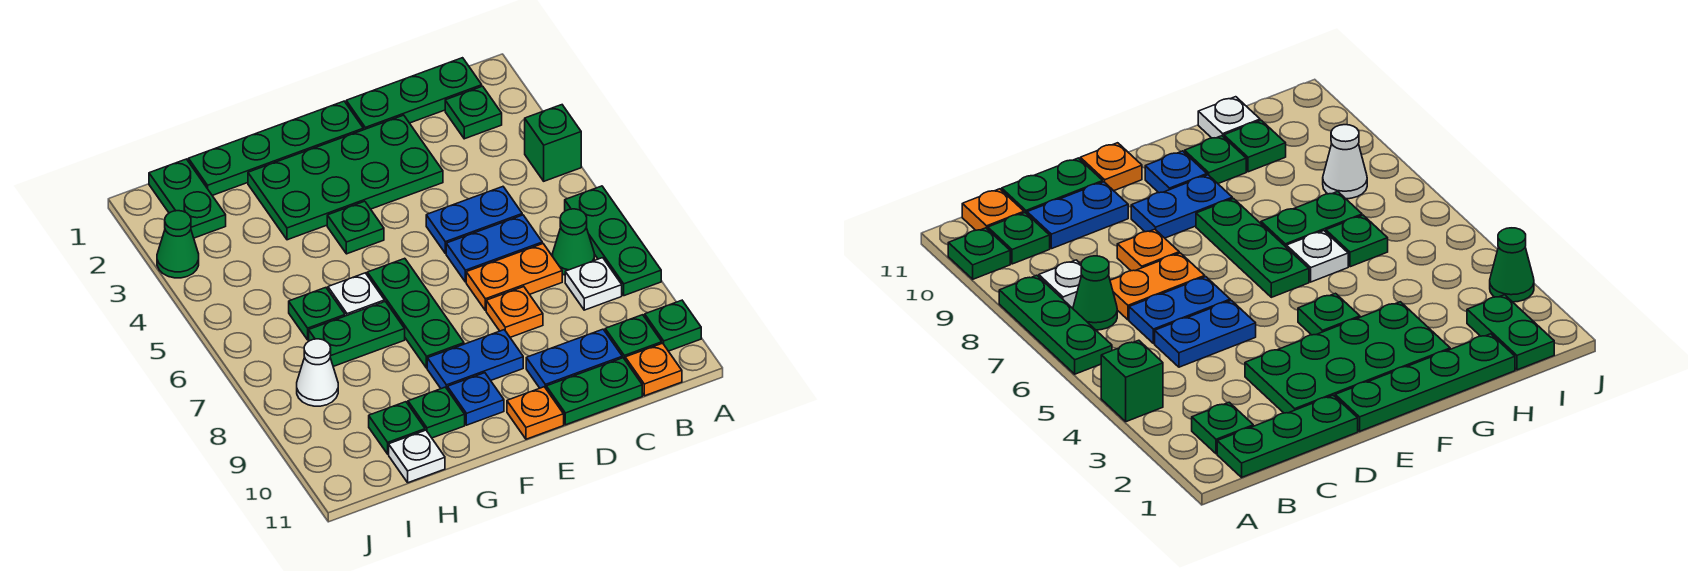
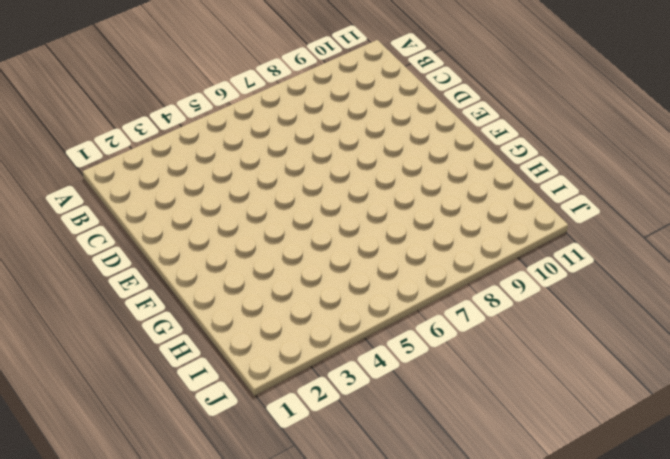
none -> green 1x1 brick [525,105,581,181]
none -> green 1x3 plate [565,186,661,296]
none -> green 1x1 plate [645,300,701,351]
none -> green 1x3 plate [346,58,482,130]

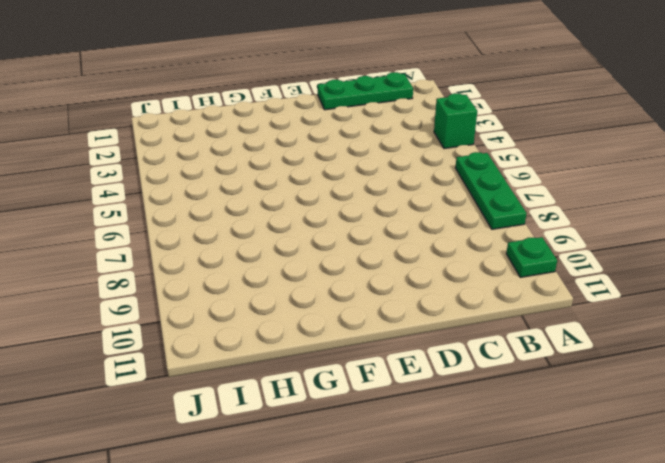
none -> green 1x1 plate [445,86,502,139]
none -> green 1x1 cone [553,209,594,275]
none -> white 1x1 plate [565,258,622,310]
none -> green 1x1 plate [605,315,662,359]

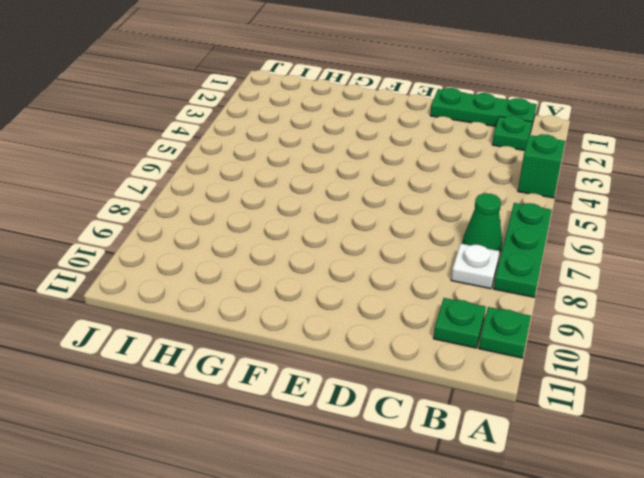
none -> orange 1x1 plate [625,343,682,396]
none -> blue 1x2 plate [426,187,522,253]
none -> blue 1x2 plate [446,215,542,282]
none -> orange 1x2 plate [466,244,562,311]

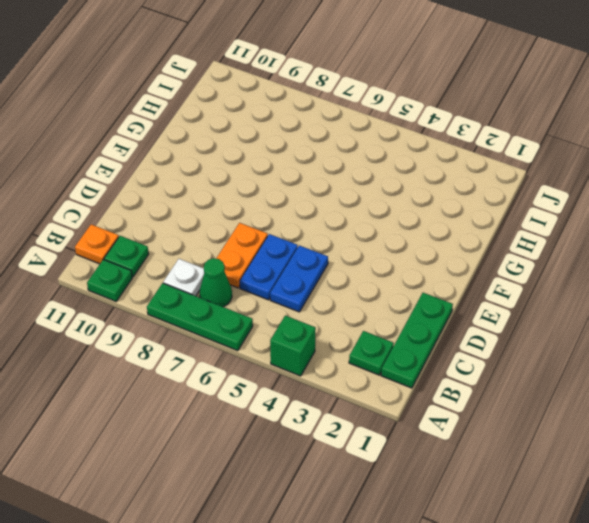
none -> blue 1x2 plate [526,329,622,388]
none -> green 1x2 plate [546,358,642,425]
none -> green 2x4 plate [248,115,443,240]
none -> orange 1x1 plate [486,287,543,337]

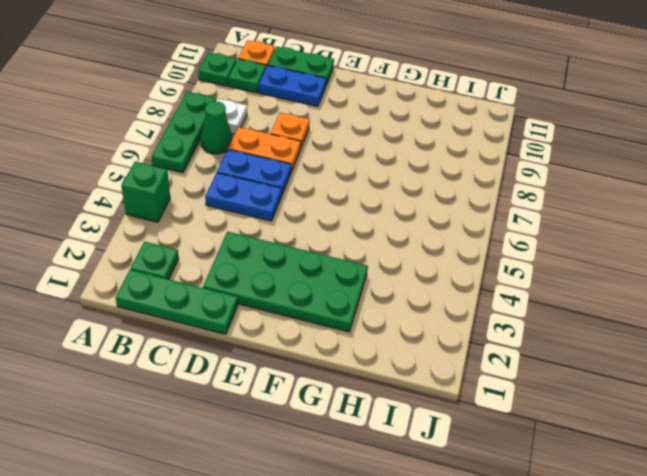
none -> green 1x4 plate [188,101,363,195]
none -> blue 1x2 plate [427,330,523,389]
none -> orange 1x1 plate [507,387,564,439]
none -> green 1x1 plate [327,201,384,254]

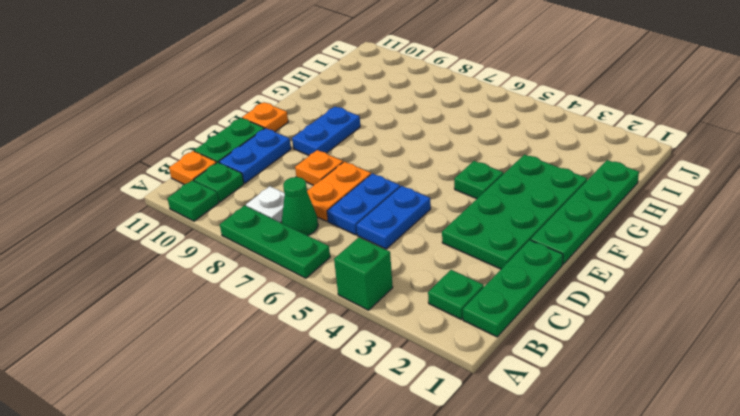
none -> green 1x3 plate [367,258,464,368]
none -> blue 1x1 plate [447,373,504,425]
none -> white 1x1 plate [328,273,385,316]
none -> green 1x2 plate [309,302,405,366]

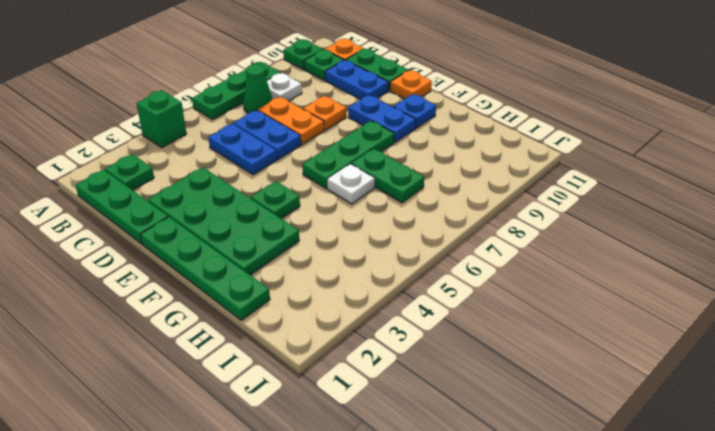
none -> green 1x1 plate [408,387,465,438]
none -> green 1x1 plate [289,288,345,340]
none -> green 1x1 plate [369,402,425,454]
none -> white 1x1 plate [389,430,445,483]

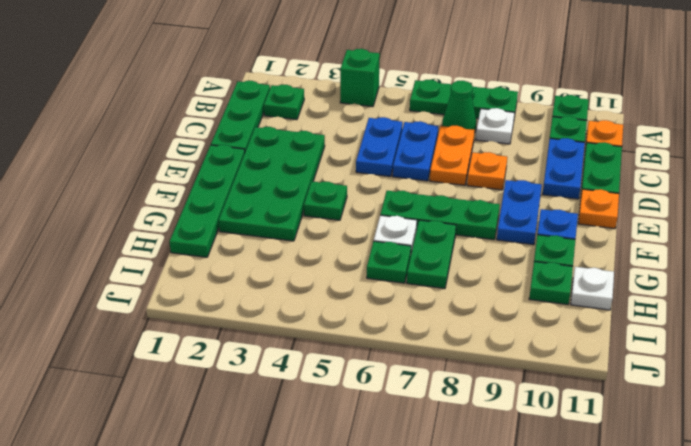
none -> green 1x2 plate [149,159,226,238]
none -> white 1x1 cone [297,339,338,406]
none -> green 1x1 cone [157,211,199,278]

